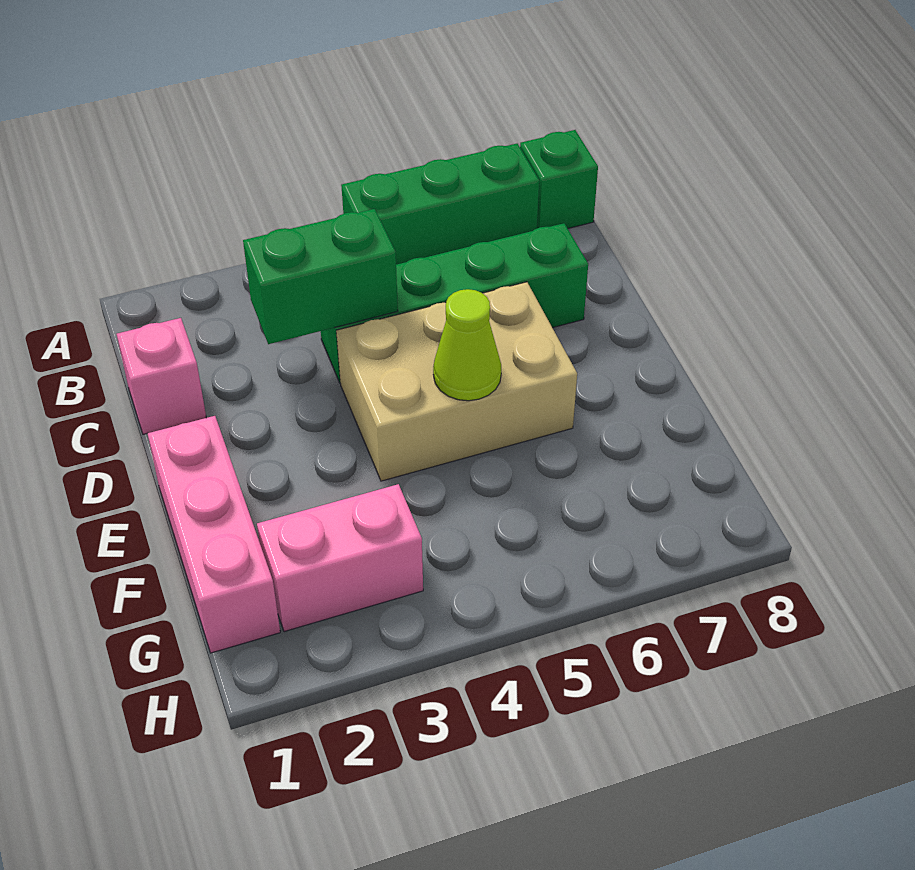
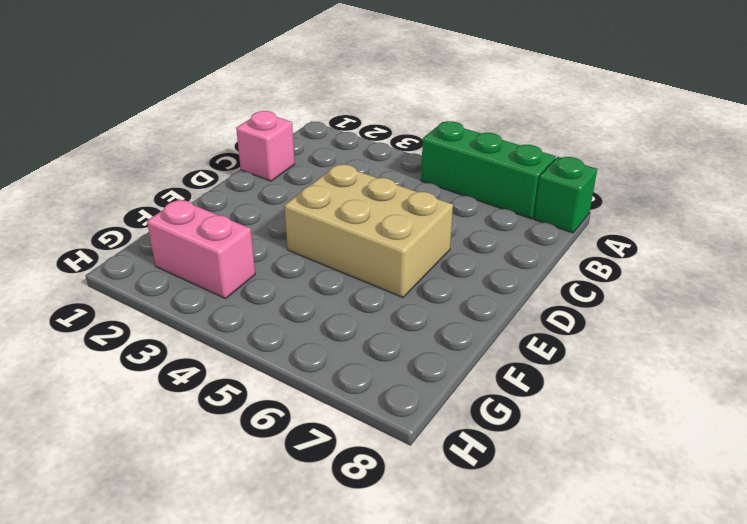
none -> green 1x4 brick [321,223,588,382]
none -> pink 1x3 brick [147,416,280,653]

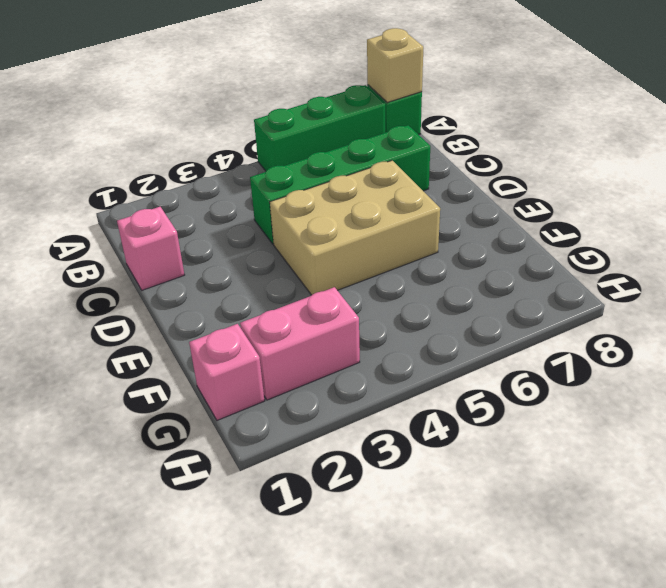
tan 1x1 brick [367,28,423,102] -> none
pink 1x1 brick [189,324,264,420] -> pink 1x3 brick [147,416,280,653]
none -> green 1x2 brick [243,209,398,344]
none -> lime 1x1 cone [433,289,501,401]

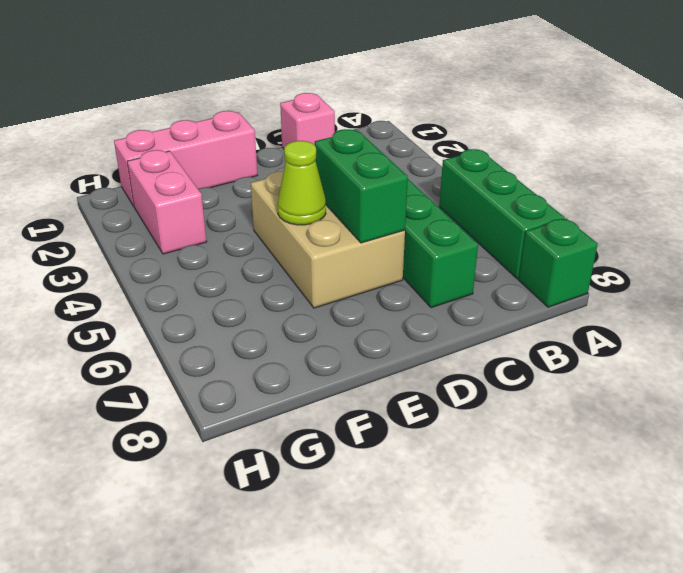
green 1x2 brick [315,129,408,243] -> green 1x2 brick moved to [243,209,398,344]

